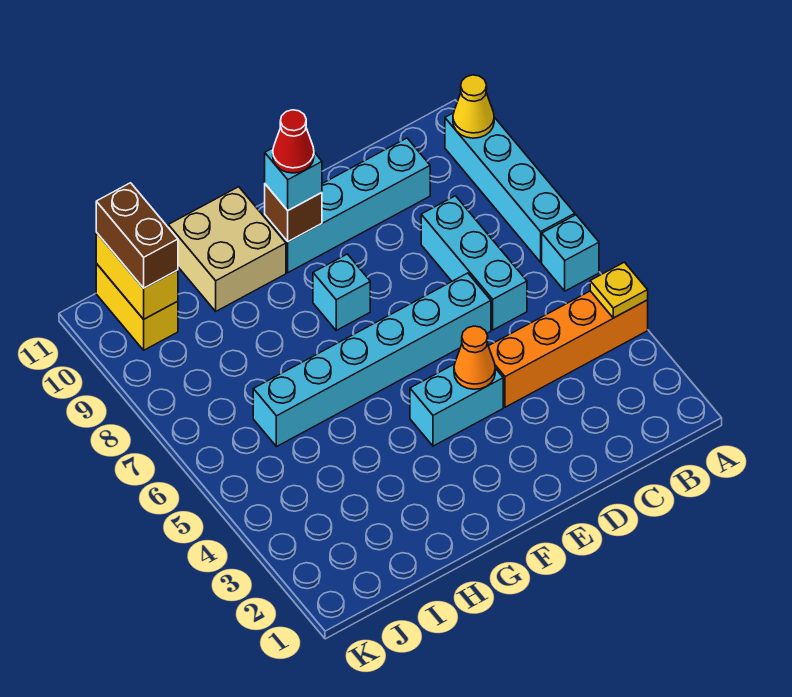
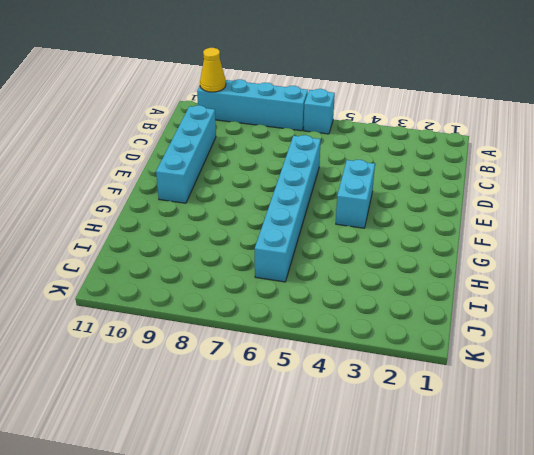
none -> orange 1x4 brick [489,291,648,407]
none -> cyan 1x3 brick [421,196,527,330]
none -> cyan 1x1 brick [313,254,370,330]

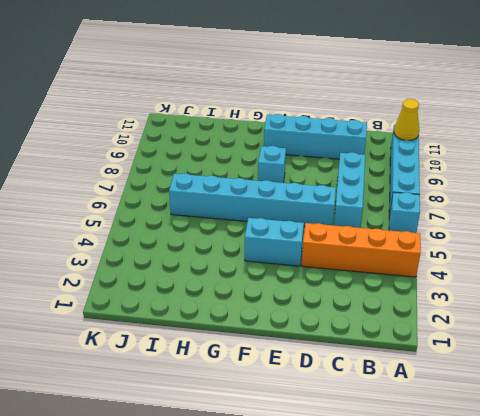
none -> tan 2x2 brick [168,187,286,311]
none -> yellow 1x2 brick [96,264,178,350]
none -> yellow 1x1 plate [590,262,648,318]

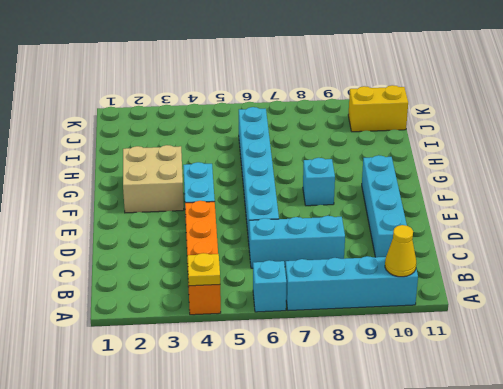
tan 2x2 brick [123,145,184,213] -> tan 2x2 brick moved to [168,187,286,311]
none -> orange 1x1 cone [454,326,495,389]
none -> brown 1x1 brick [265,184,322,242]
none -> yellow 1x2 brick [96,233,178,319]

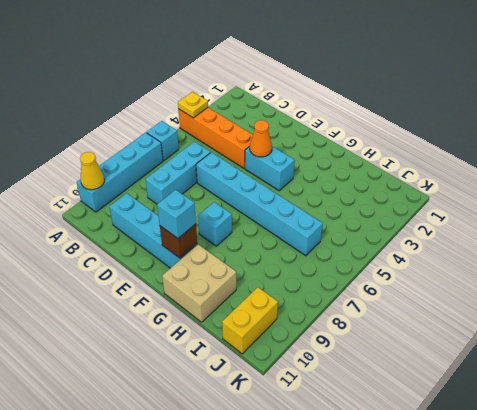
none -> yellow 1x2 brick [96,233,178,319]
none -> brown 1x2 brick [96,183,178,288]
none -> red 1x1 cone [273,110,314,173]

